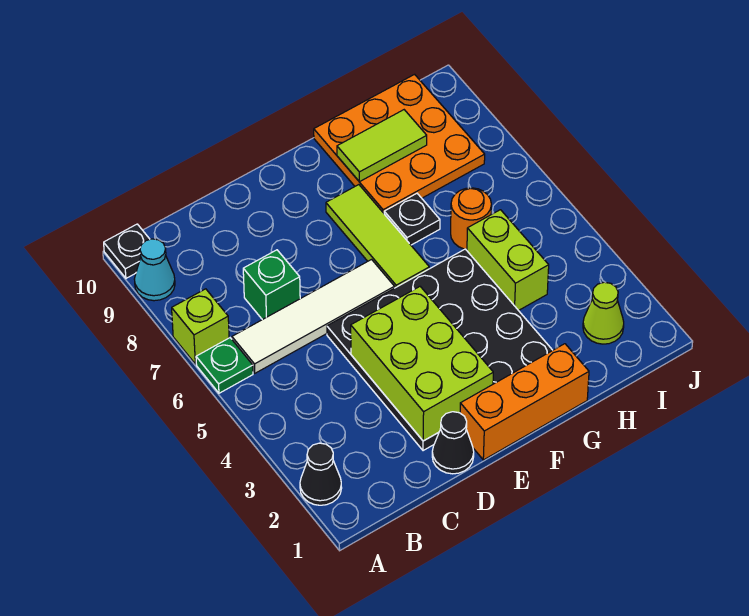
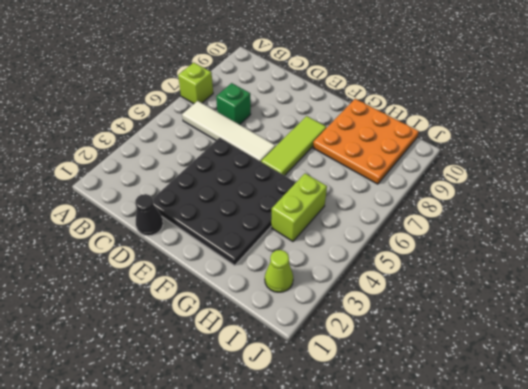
none -> black 1x1 cone [300,443,342,505]
none -> green 1x1 plate [196,338,253,393]
none -> cyan 1x1 cone [134,239,175,301]

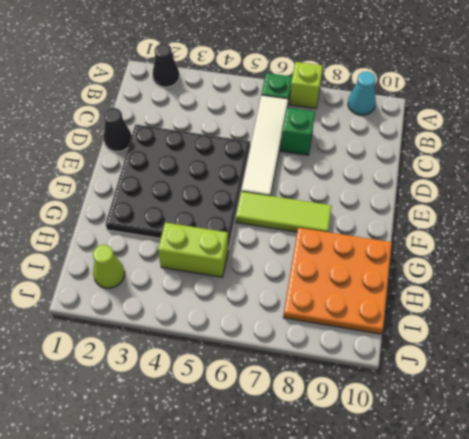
none -> black 1x1 plate [104,224,150,278]
none -> orange 1x3 brick [460,344,589,460]
none -> black 1x1 plate [384,193,440,245]

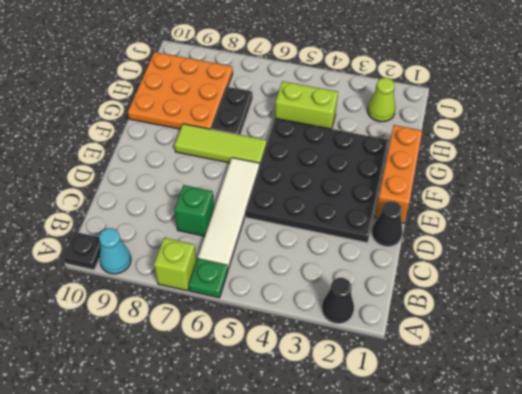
black 1x2 plate [211,87,253,135] -> black 1x1 plate [384,193,440,245]
none -> orange 1x1 round brick [451,188,491,249]
none -> lime 2x3 brick [351,287,493,441]
none -> lime 1x2 tile [337,110,427,182]

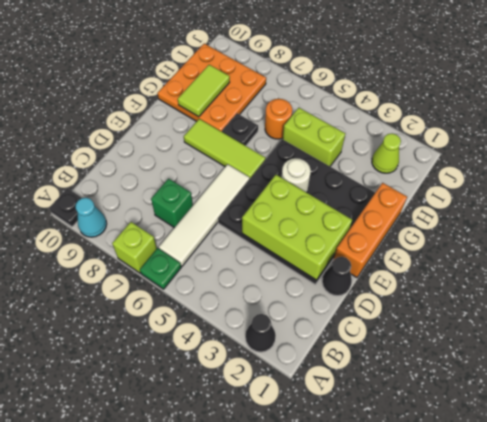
white 1x1 round brick [282,158,311,193] -> none

